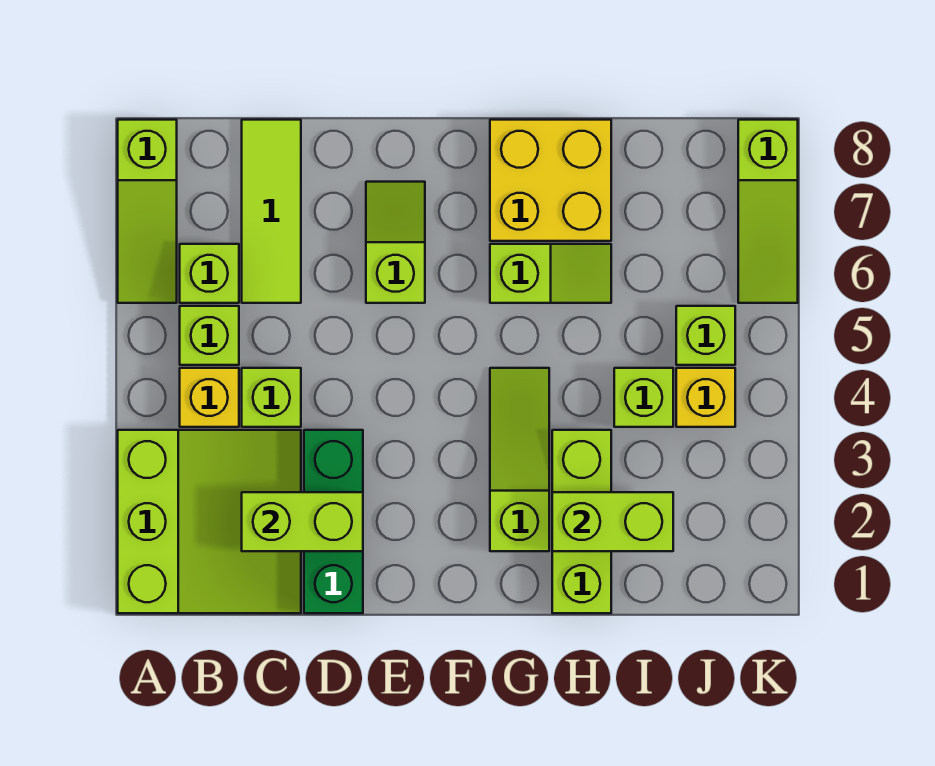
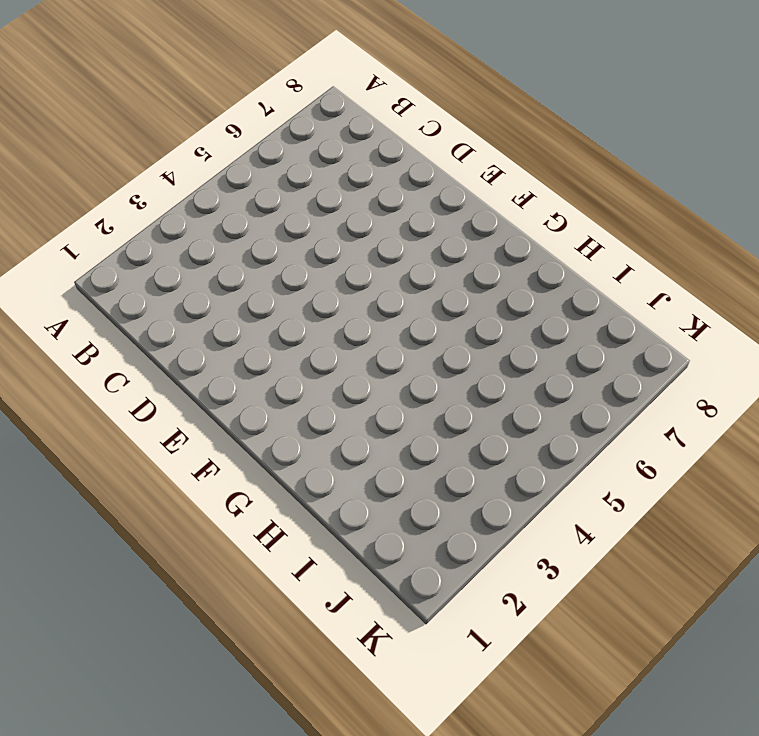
none -> lime 3x3 slope [118,430,301,613]
none -> lime 1x3 slope [118,120,177,303]
none -> yellow 1x1 brick [180,368,239,427]

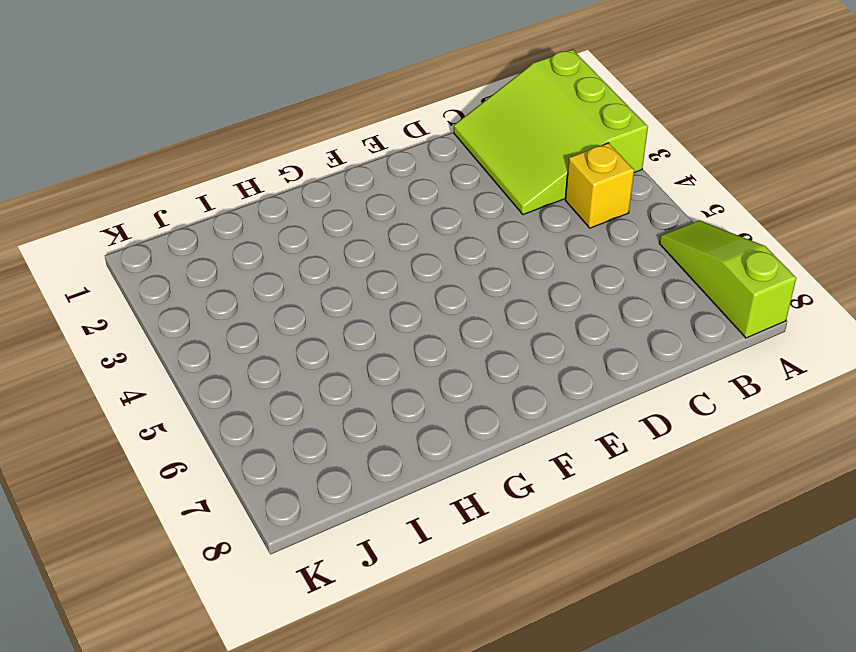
none -> lime 1x1 brick [180,306,239,365]
none -> lime 1x1 brick [180,244,239,303]
none -> lime 1x1 brick [242,368,301,427]

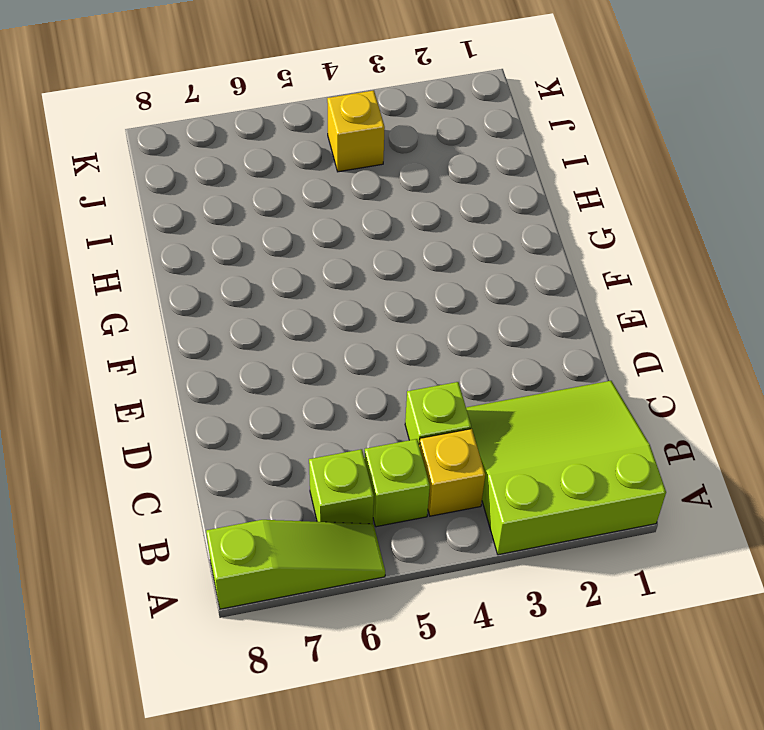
none -> lime 1x3 tile [242,120,301,303]
none -> green 1x3 brick [304,430,363,613]
none -> lime 1x2 slope [366,182,425,303]

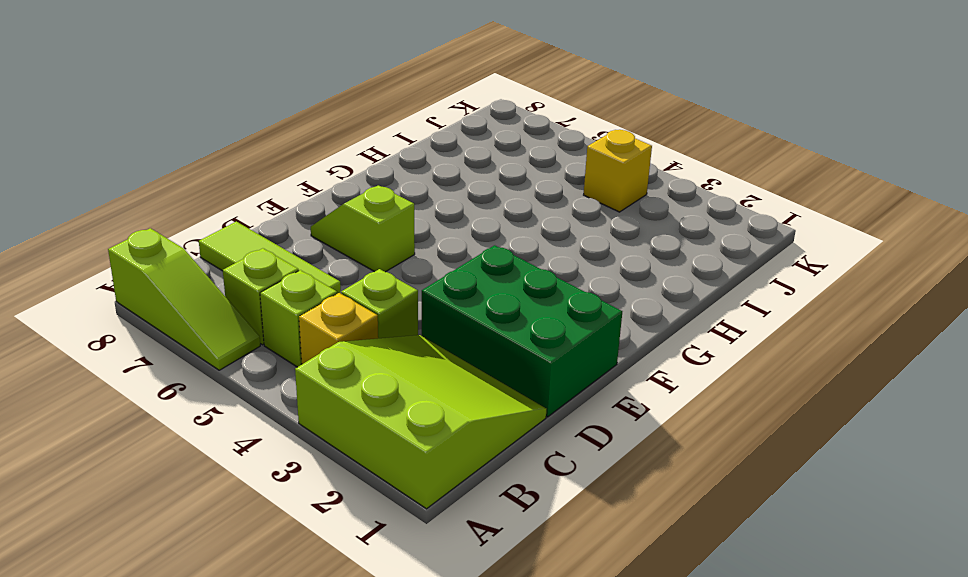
green 2x3 brick [422,245,622,417] -> green 1x3 brick [304,430,363,613]
none -> lime 1x3 slope [490,368,549,551]
none -> lime 1x2 slope [490,244,611,303]
none -> yellow 2x2 brick [490,120,611,241]

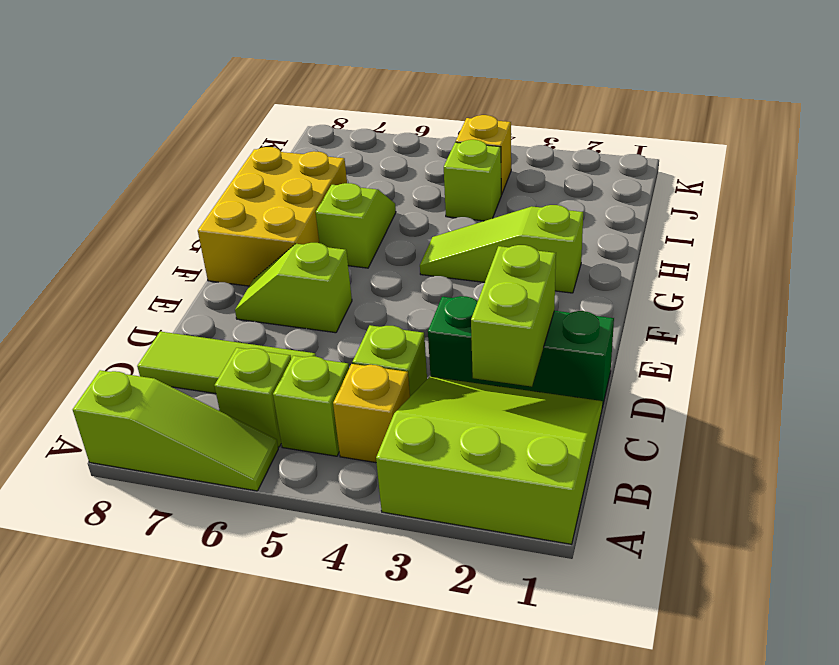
yellow 2x3 brick [198,147,347,286] -> yellow 2x2 brick [490,120,611,241]
none -> lime 1x3 brick [552,430,611,613]
none -> lime 1x1 brick [676,306,735,365]
none -> lime 1x3 slope [738,120,798,303]

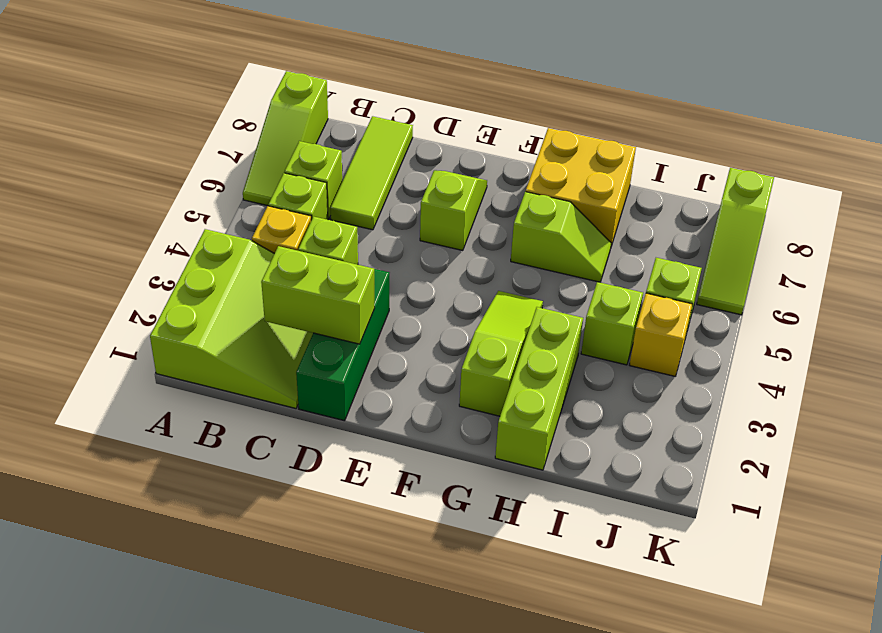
none -> lime 1x2 brick [552,492,673,551]

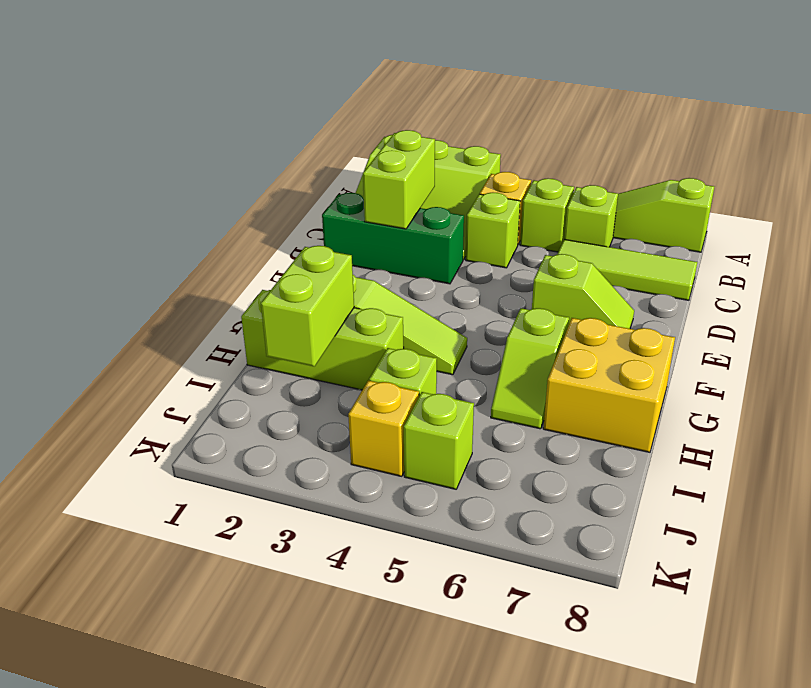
none -> lime 1x3 slope [738,120,798,303]

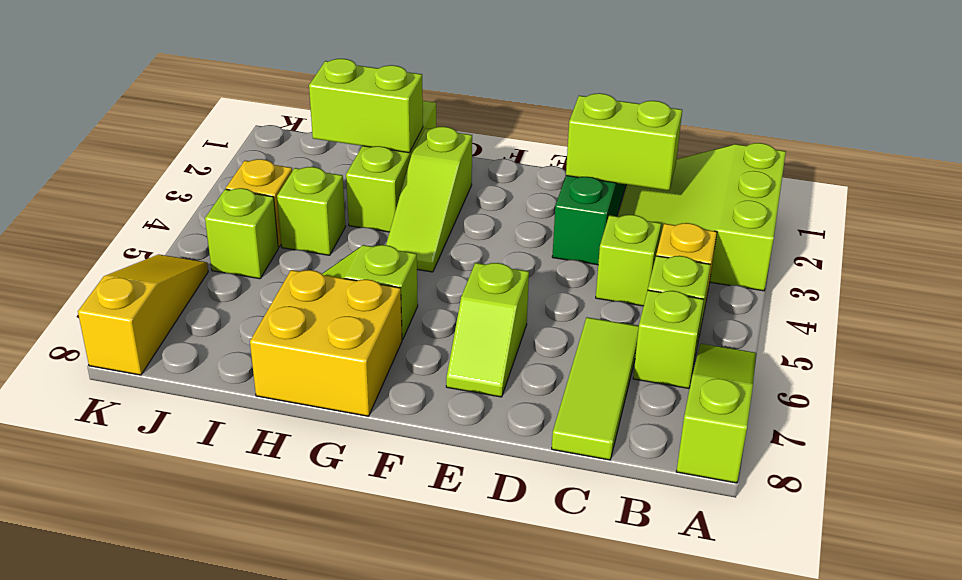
yellow 1x3 slope [78,254,208,375] -> lime 1x3 slope [738,120,798,303]

